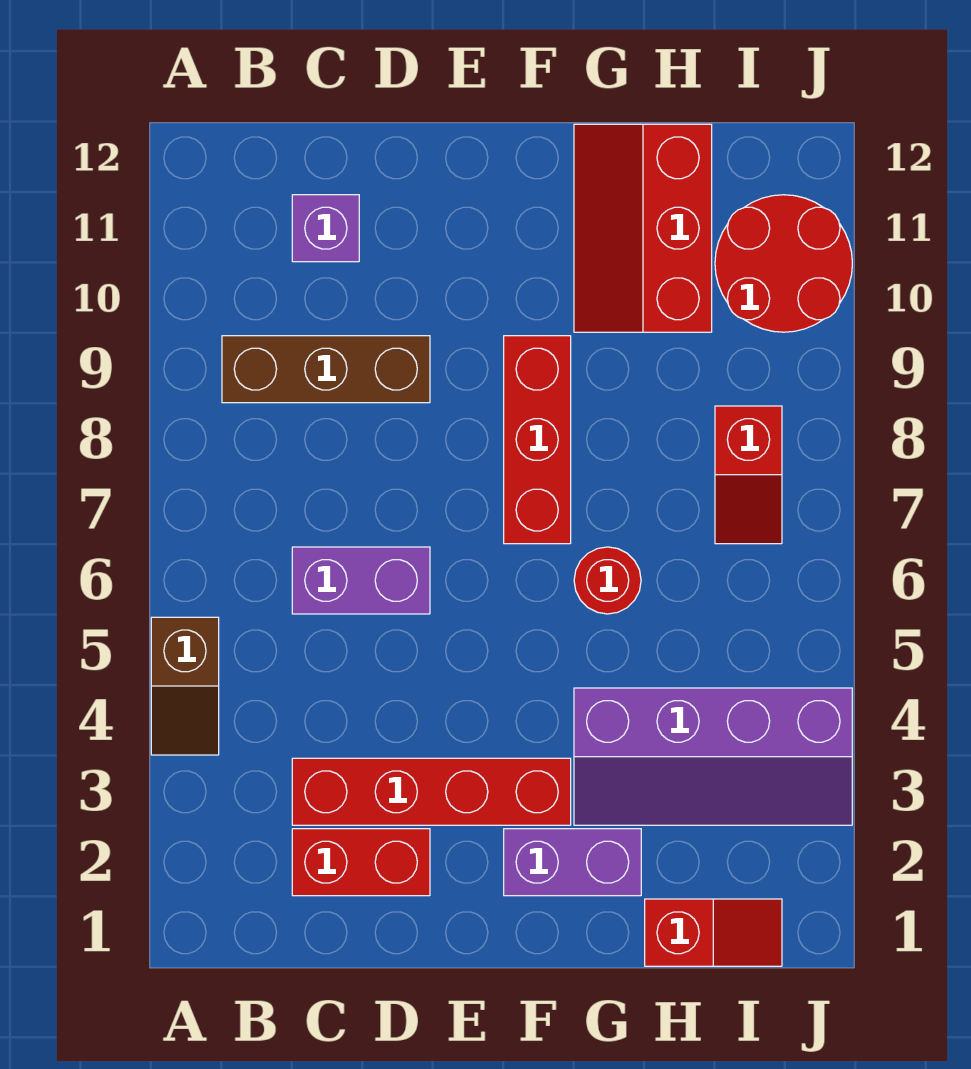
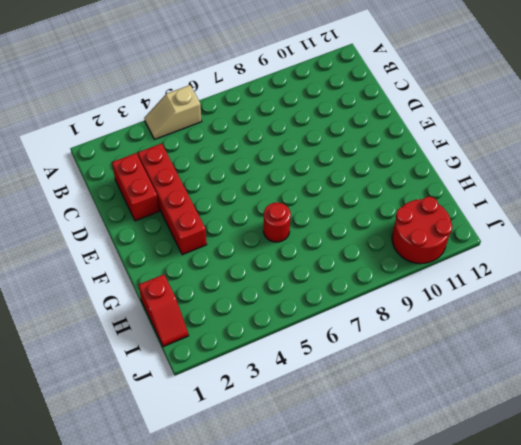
tan 1x2 slope [144,85,202,139] -> brown 1x2 slope [151,617,219,755]
none -> brown 1x3 brick [222,336,430,403]
none -> purple 1x2 brick [292,547,430,614]
none -> purple 1x1 brick [292,195,359,262]

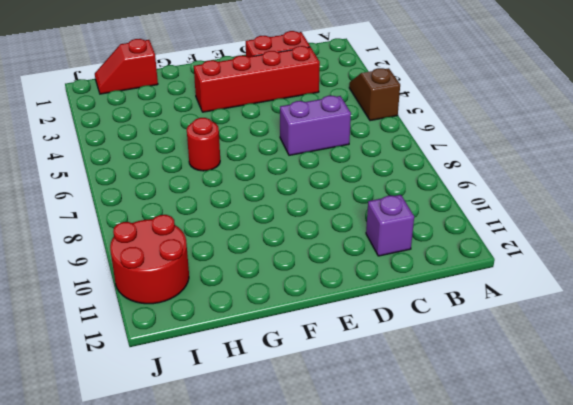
none -> brown 1x3 brick [222,336,430,403]
none -> purple 1x2 brick [504,829,641,896]
none -> red 1x3 brick [504,336,571,544]

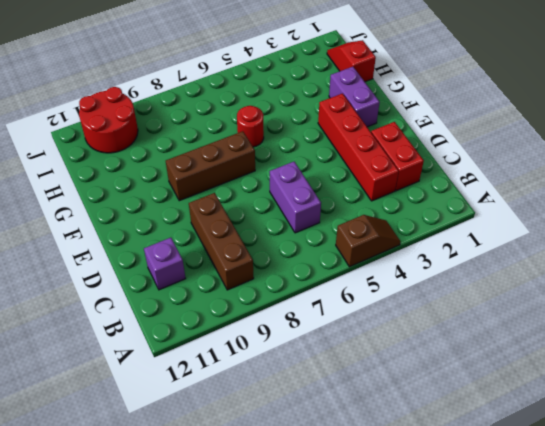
brown 1x3 brick [166,131,255,201] -> red 1x3 brick [504,336,571,544]
none -> purple 2x4 slope [574,688,852,825]
none -> red 2x3 slope [574,124,712,332]
none -> red 1x2 slope [715,406,782,544]

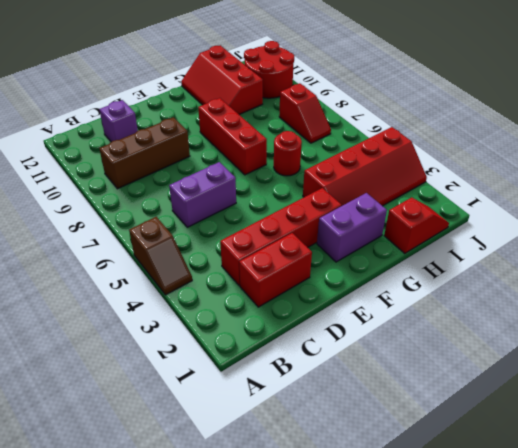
red 2x4 slope [303,127,427,206] -> purple 2x4 slope [574,688,852,825]

